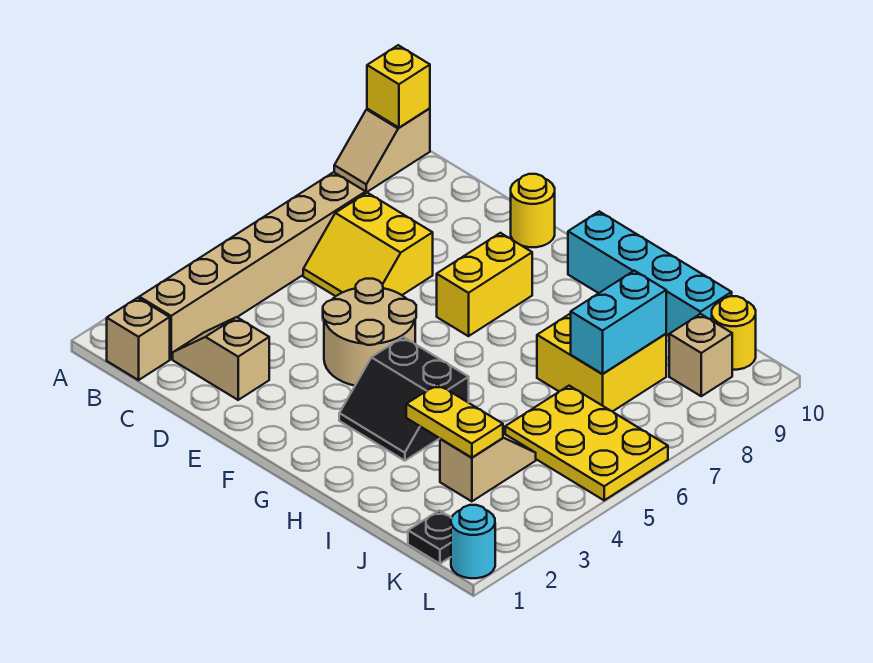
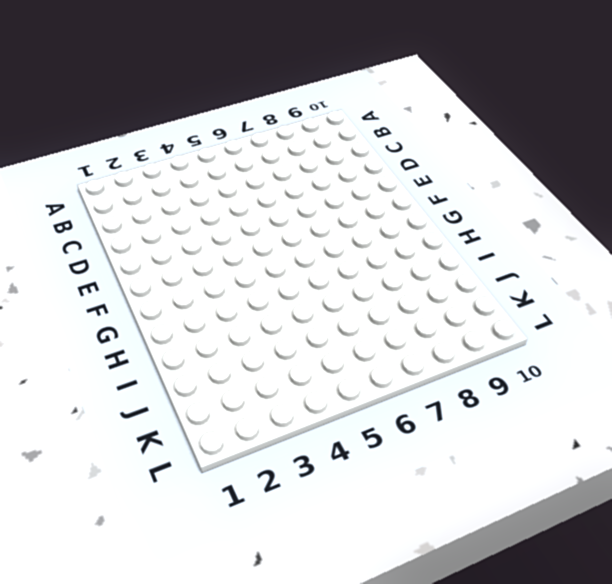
none -> tan 1x2 slope [334,108,430,192]
none -> tan 1x1 brick [107,298,170,380]
none -> tan 1x6 brick [139,172,366,359]

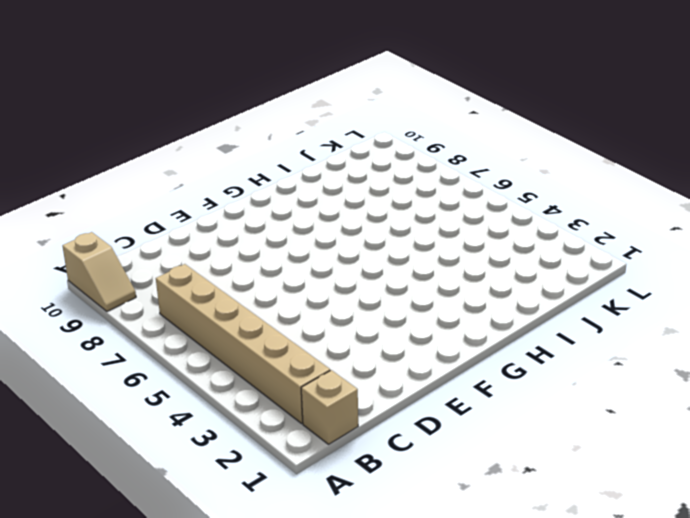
none -> tan 1x2 slope [173,317,269,400]
none -> yellow 2x2 slope [303,193,433,296]
none -> tan 2x2 round brick [323,279,416,386]

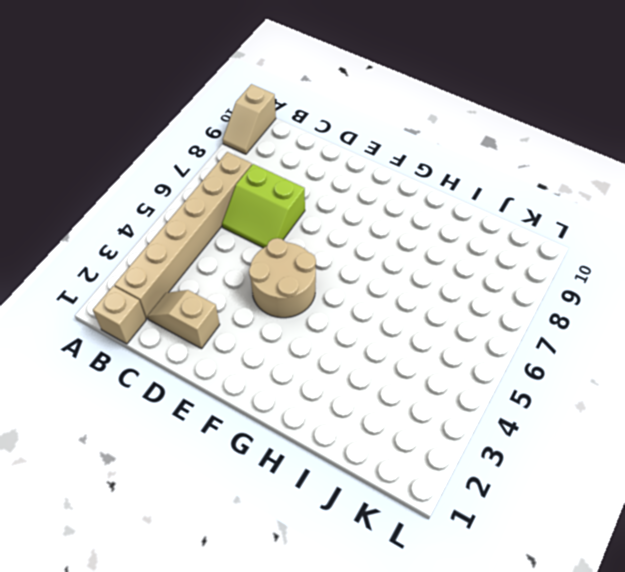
lime 2x2 slope [222,164,305,248] -> yellow 2x2 slope [303,193,433,296]
none -> yellow 1x1 round brick [511,174,555,247]
none -> yellow 1x2 brick [437,233,532,336]
none -> black 2x2 slope [339,337,469,461]

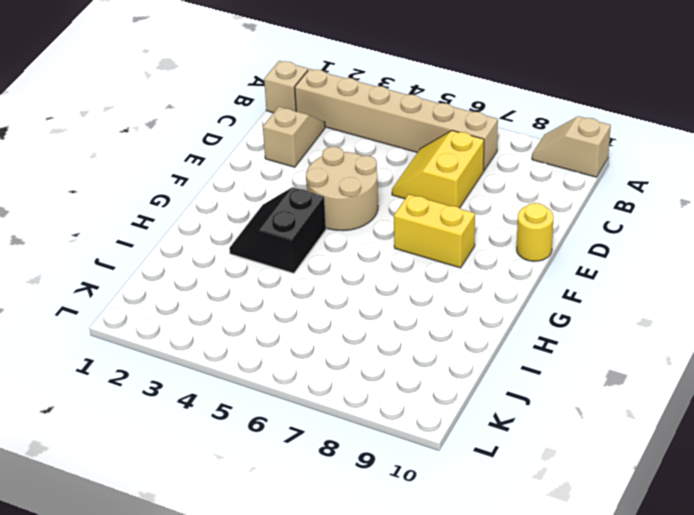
none -> cyan 1x4 brick [568,211,732,336]
none -> yellow 2x2 brick [537,313,666,411]
none -> tan 1x2 slope [440,433,536,501]

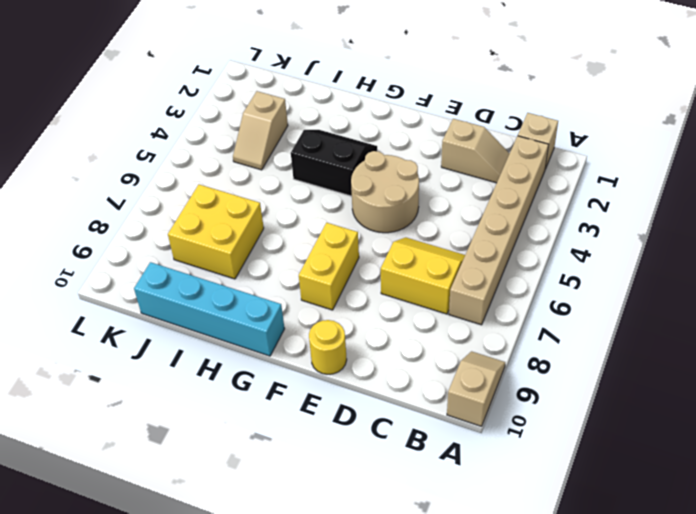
none -> yellow 2x3 plate [505,386,668,500]
none -> black 1x1 plate [408,511,451,564]
none -> tan 1x1 brick [669,314,732,396]

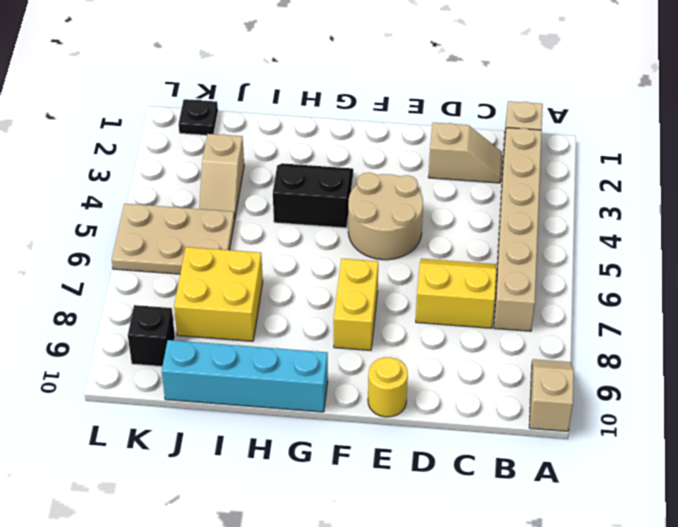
tan 2x3 plate [112,204,235,274] -> yellow 2x3 plate [505,386,668,500]
black 1x1 brick [128,305,175,366] -> tan 1x1 brick [669,314,732,396]
none -> yellow 1x1 round brick [712,296,756,370]
none -> cyan 1x1 round brick [451,505,495,578]
none -> yellow 1x1 brick [367,45,430,128]

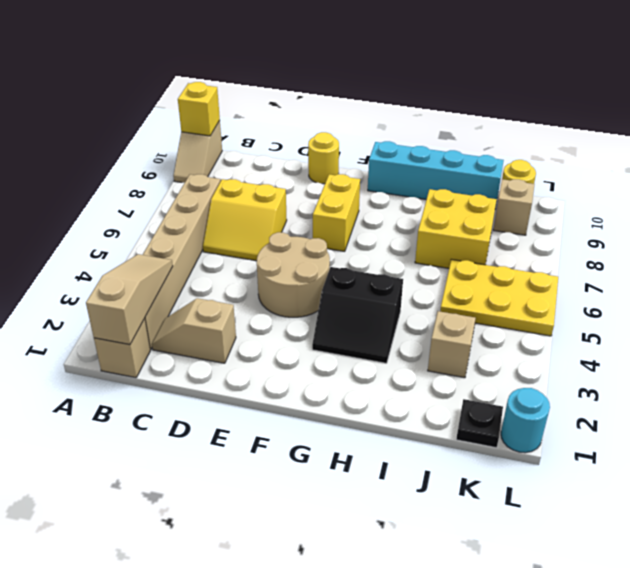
tan 1x3 slope [86,254,173,345] -> none
none -> yellow 1x2 plate [406,384,503,458]
none -> cyan 1x2 brick [571,271,666,374]

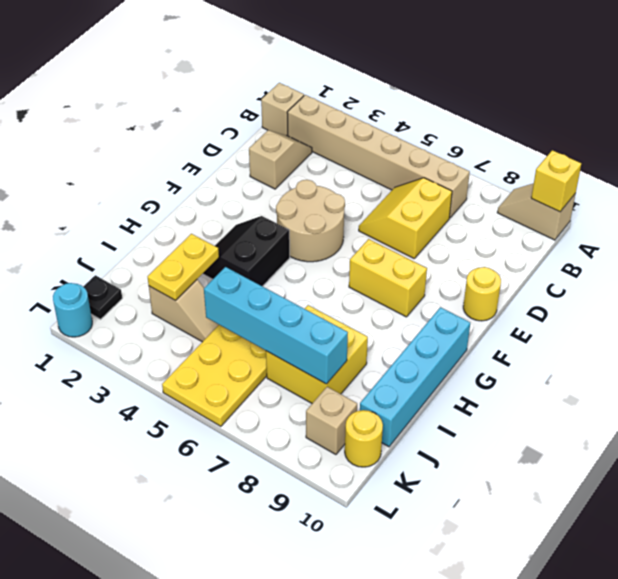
cyan 1x4 brick [204,267,348,384] -> cyan 1x2 brick [571,271,666,374]

